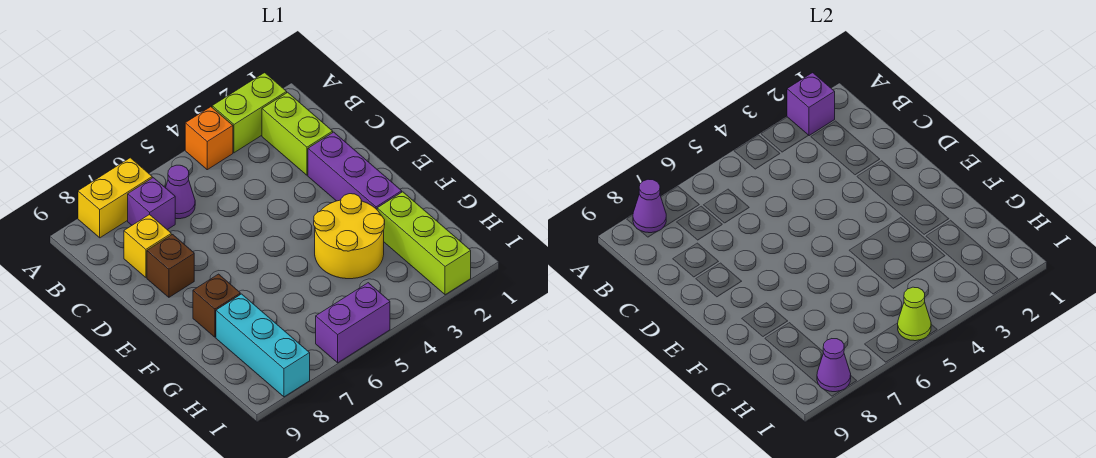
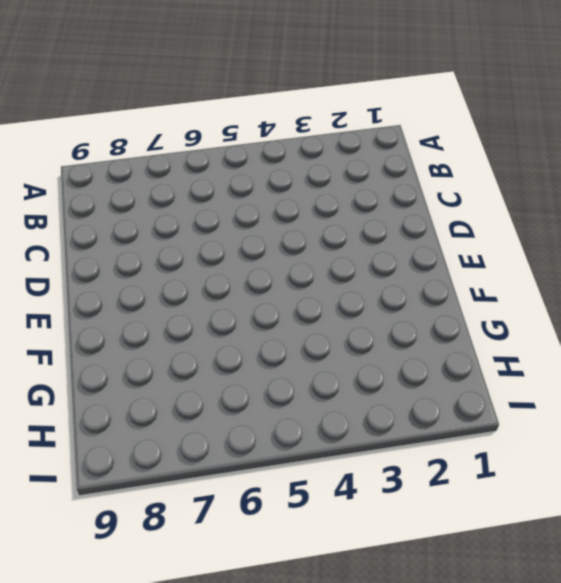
none -> lime 1x2 brick [212,73,287,153]
none -> orange 1x1 brick [185,107,233,170]
none -> yellow 1x2 brick [78,158,152,238]

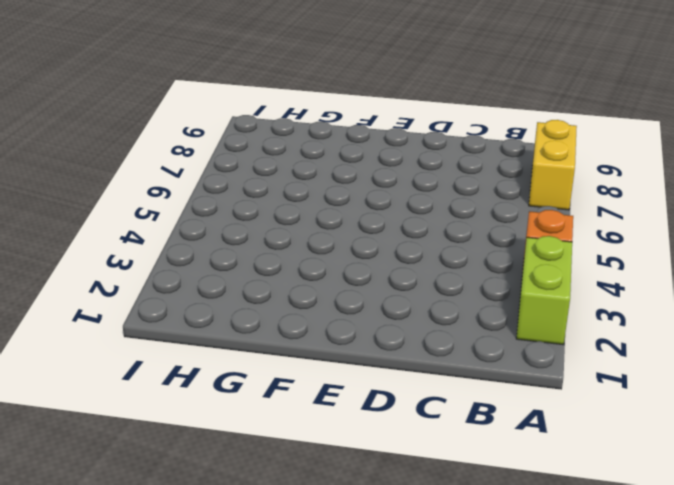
none -> lime 1x2 brick [262,92,333,175]
none -> purple 1x1 cone [166,165,195,219]
none -> purple 1x1 brick [128,178,175,230]

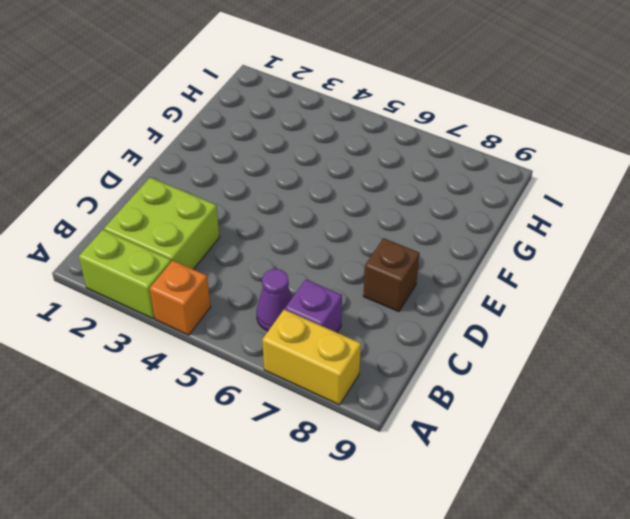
lime 2x2 brick [104,178,220,269] -> lime 1x2 brick [262,92,333,175]
none -> yellow 1x1 brick [124,214,171,277]
none -> purple 1x3 brick [308,132,402,209]
none -> yellow 2x2 round brick [314,194,385,279]

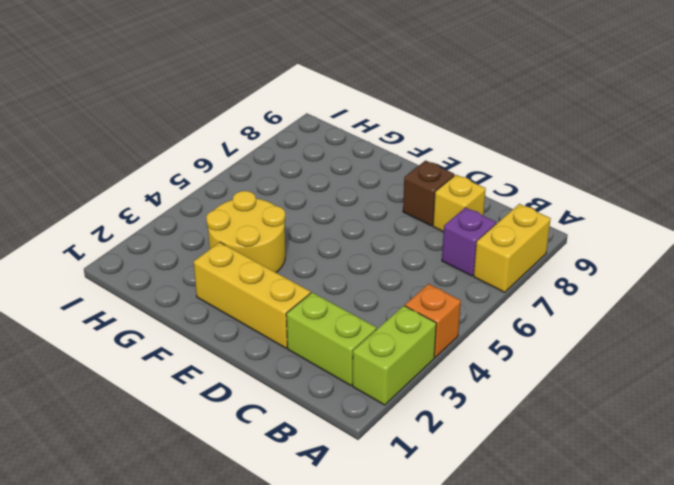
yellow 1x3 brick [194,242,311,348] -> purple 1x3 brick [308,132,402,209]
none -> purple 1x1 cone [166,165,195,219]
none -> brown 1x1 brick [193,274,240,337]
none -> lime 1x3 brick [377,192,471,295]

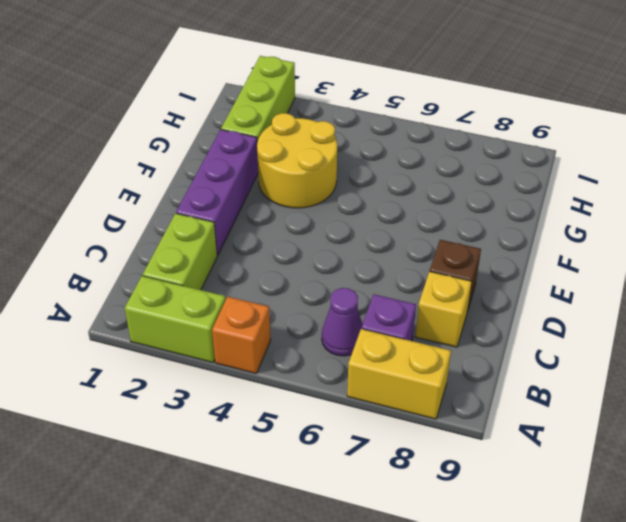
none -> brown 1x1 brick [193,274,240,337]
none -> cyan 1x3 brick [216,294,310,397]
none -> purple 1x2 brick [316,283,390,363]

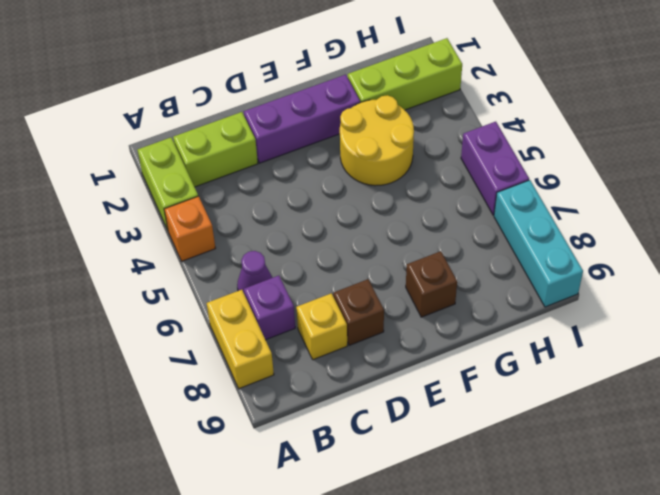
cyan 1x3 brick [494,180,583,307] -> cyan 1x3 brick turned to [216,294,310,397]
none -> purple 1x1 brick [787,73,835,136]
none -> purple 1x1 cone [633,179,666,233]
none -> lime 1x1 cone [898,287,931,341]

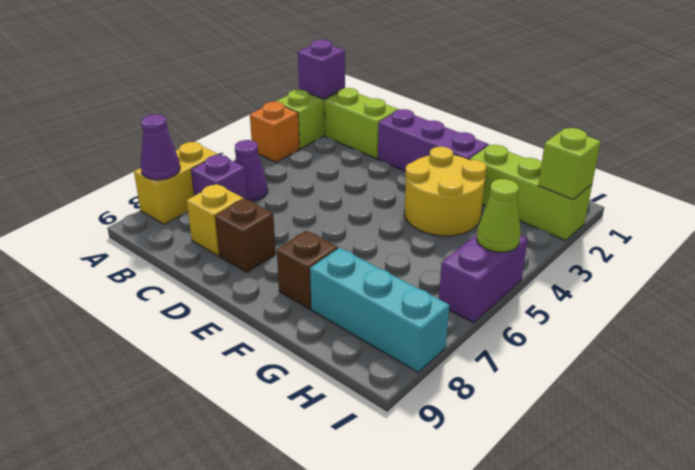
lime 1x1 brick [538,128,601,200] -> none
none -> purple 1x1 cone [817,339,851,392]

